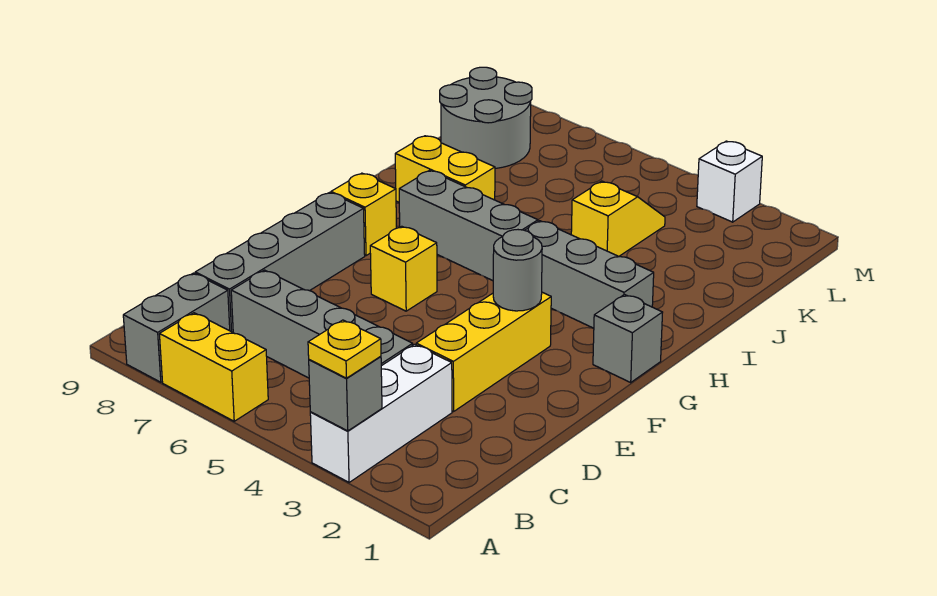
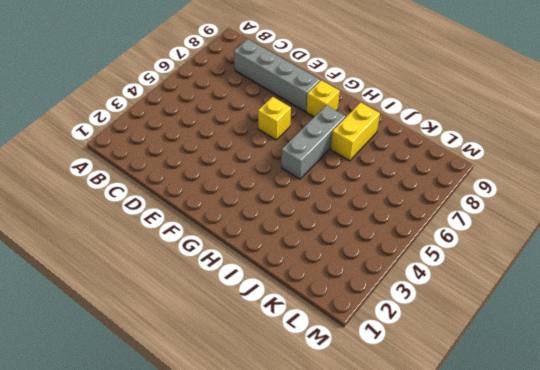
none -> white 1x3 brick [310,344,452,482]
none -> yellow 1x2 brick [160,313,268,421]
none -> grey 1x2 brick [123,273,230,382]

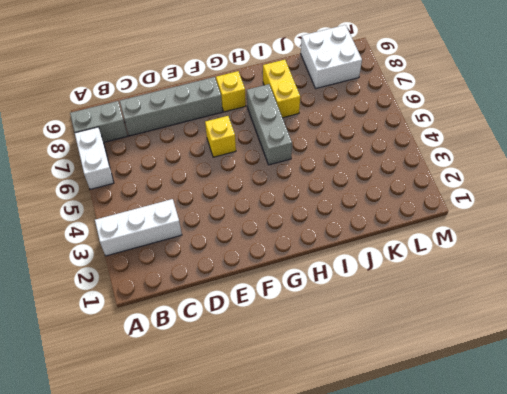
white 1x2 brick [75,127,114,189] -> yellow 1x2 brick [160,313,268,421]
white 2x2 brick [301,25,362,89] -> grey 2x2 round brick [440,67,532,168]
none -> grey 1x4 brick [231,270,413,378]
none -> yellow 1x3 brick [416,292,551,412]
none -> grey 1x1 brick [593,295,663,382]

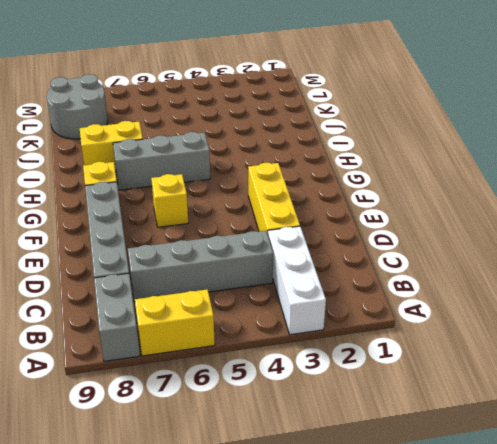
none -> grey 1x1 brick [593,295,663,382]
none -> grey 1x3 brick [525,221,654,328]
none -> yellow 1x2 slope [571,181,665,257]

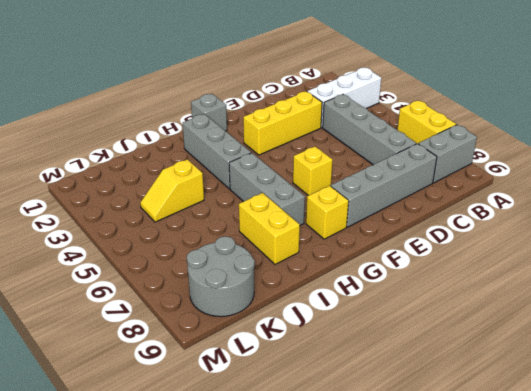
none -> white 1x1 brick [697,141,762,222]
none -> grey 1x1 brick [309,356,382,431]
none -> grey 1x1 round brick [493,230,542,311]

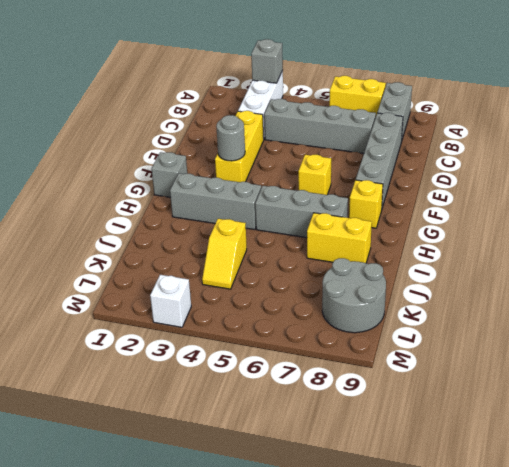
none -> yellow 1x1 plate [308,320,381,378]

